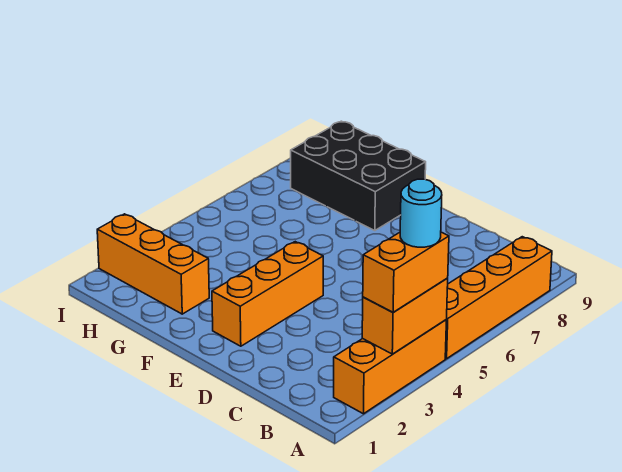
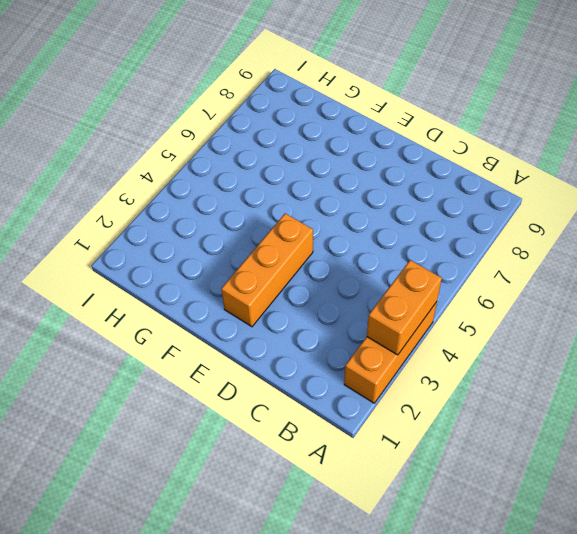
none -> orange 1x4 brick [445,237,552,359]
none -> black 2x3 brick [291,121,426,231]

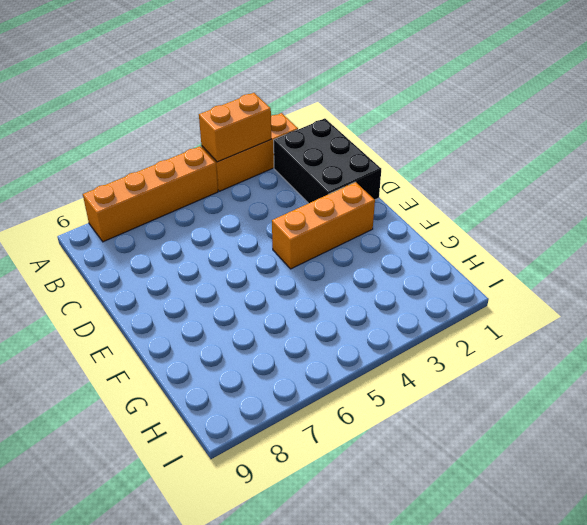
black 2x3 brick [274,118,381,203] -> black 2x3 brick moved to [291,121,426,231]
none -> orange 1x3 brick [97,214,209,314]
none -> orange 1x2 brick [363,232,449,312]

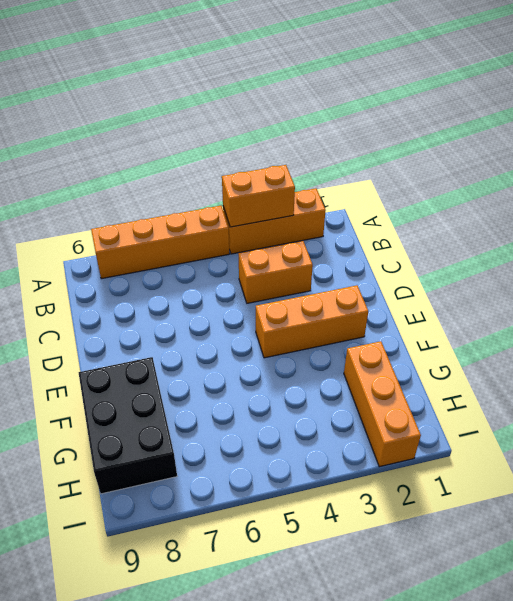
orange 1x2 brick [238,241,313,303] -> orange 1x2 brick moved to [363,232,449,312]
none -> cyan 1x1 round brick [400,179,442,247]

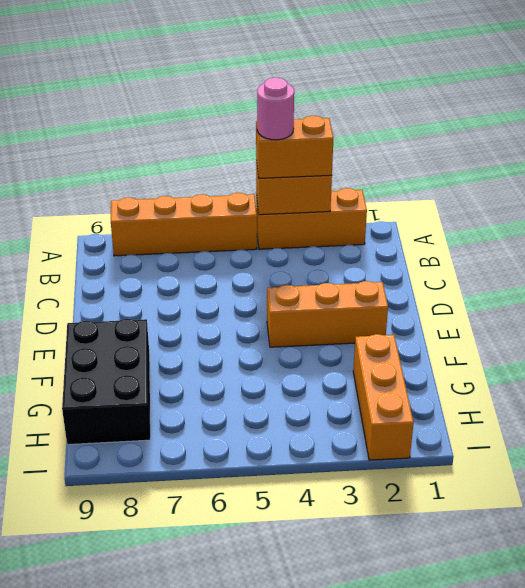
pink 1x1 round brick [257,77,294,140] -> cyan 1x1 round brick [400,179,442,247]

